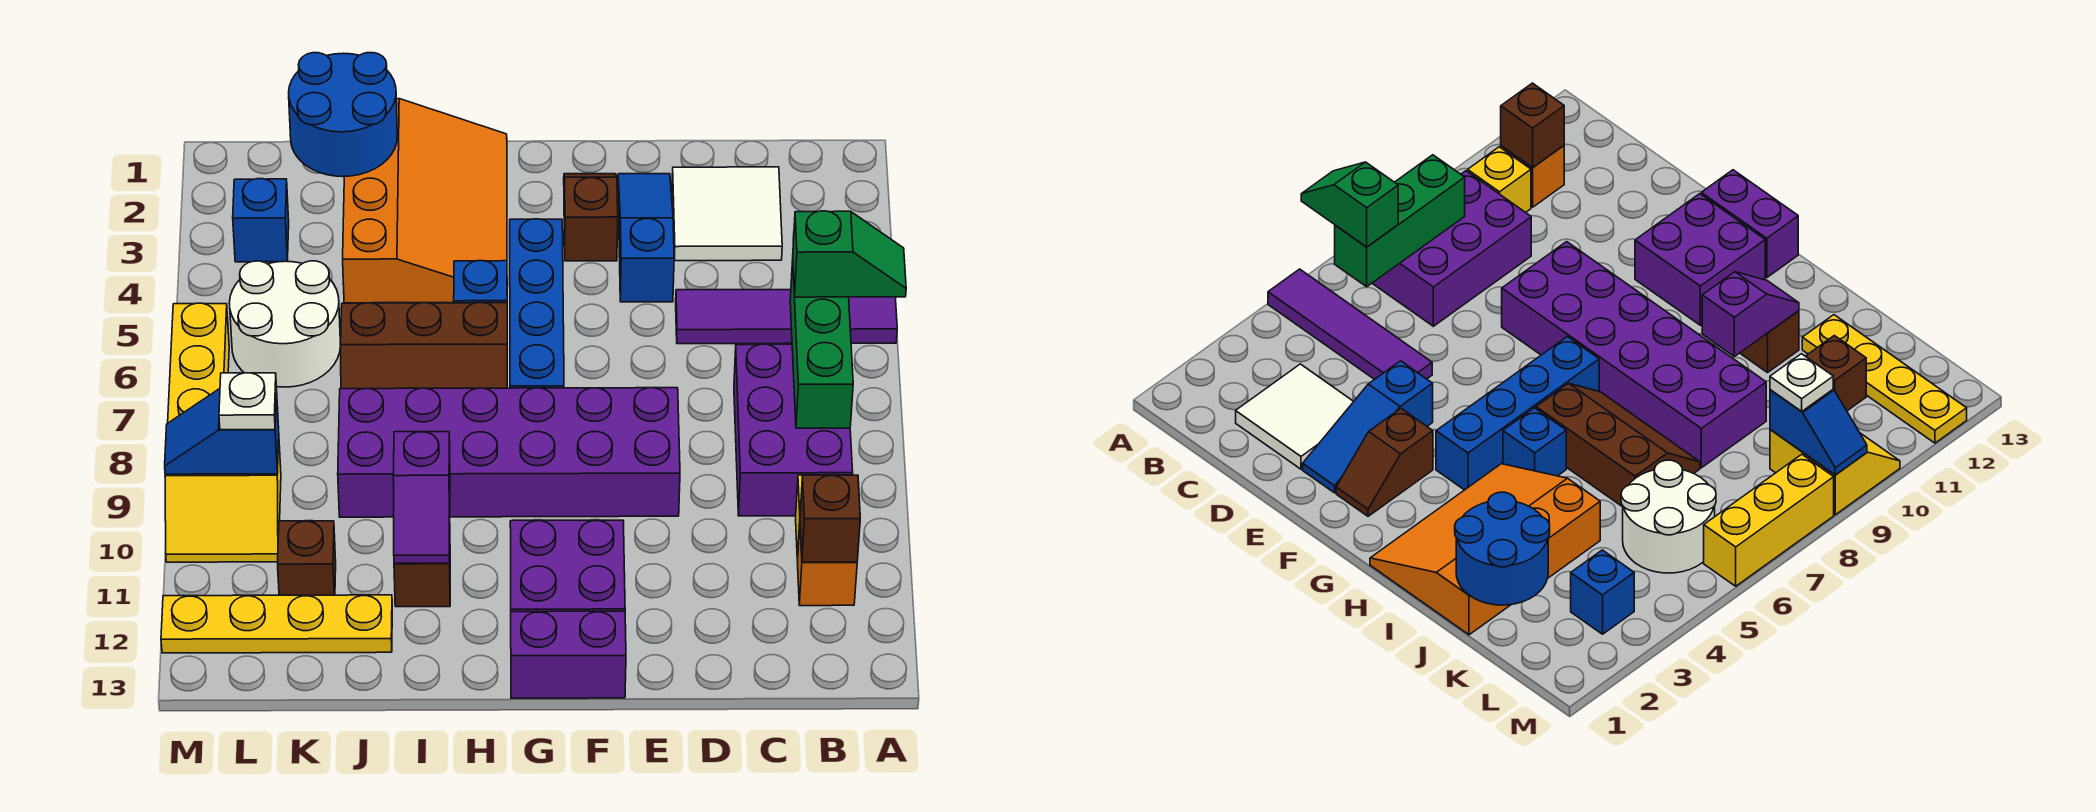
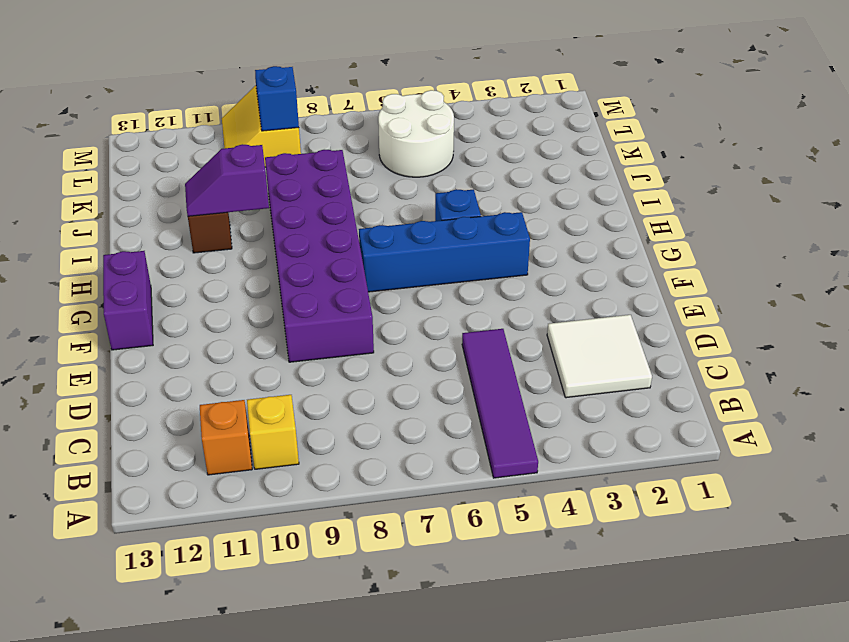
none -> purple 2x3 brick [734,344,853,516]
none -> blue 1x3 slope [618,174,674,302]
none -> brown 1x2 slope [564,174,618,261]

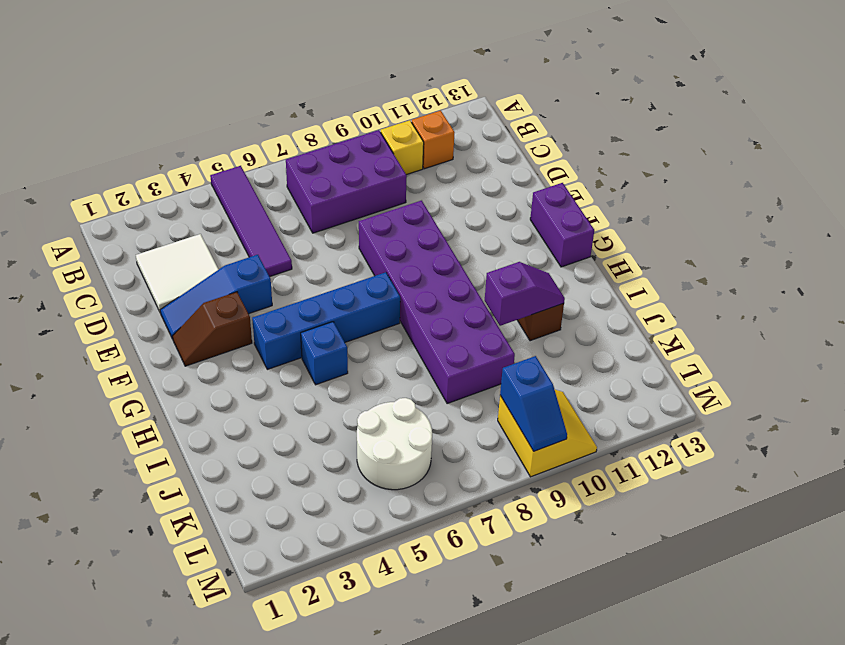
none -> purple 2x2 brick [510,520,625,612]
none -> orange 3x4 slope [343,99,507,303]
none -> brown 2x3 slope [341,303,507,389]

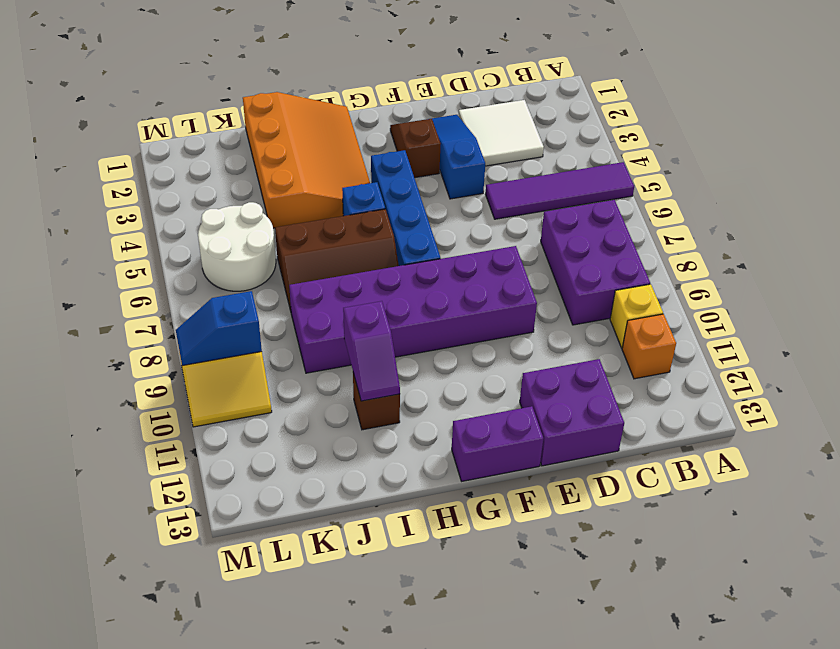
purple 2x2 brick [520,359,624,466] -> purple 2x2 brick moved to [510,520,625,612]
none -> yellow 1x4 plate [161,595,392,653]
none -> brown 1x1 brick [278,521,336,595]
none -> blue 1x1 brick [233,179,289,262]

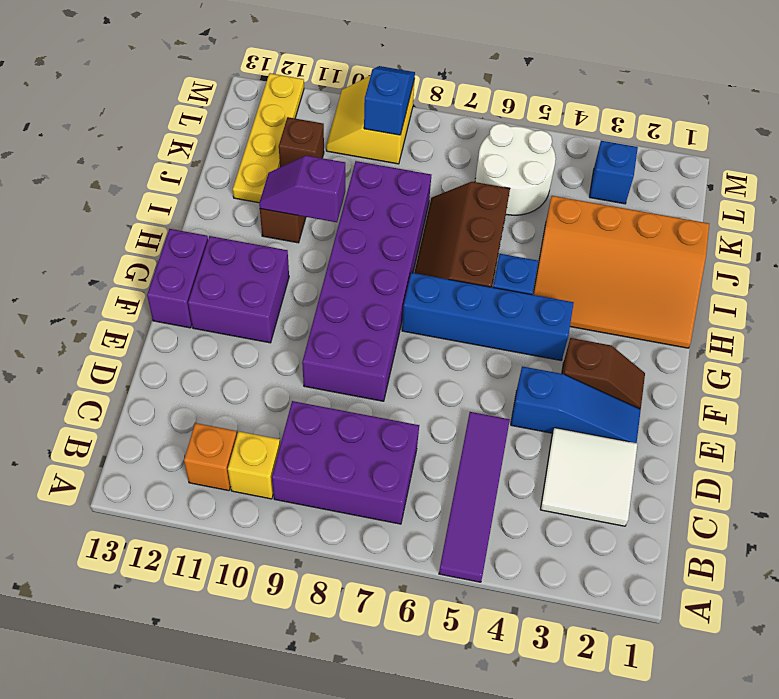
none -> yellow 1x3 brick [168,303,229,423]
none -> green 1x3 brick [790,261,853,428]
none -> brown 1x1 brick [800,475,860,562]

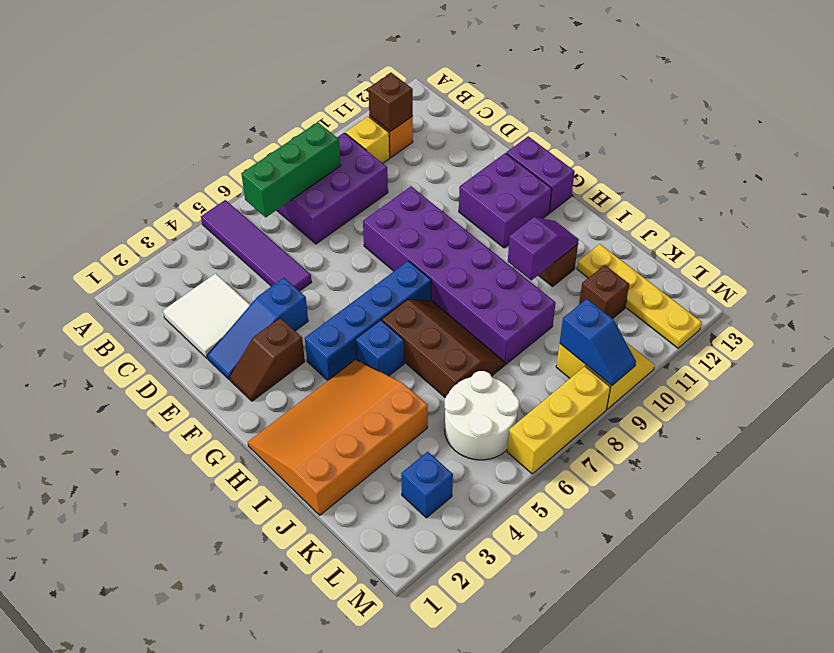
none -> blue 2x2 round brick [289,53,397,177]
none -> green 1x2 slope [793,211,906,297]
none -> white 1x1 plate [219,373,277,430]

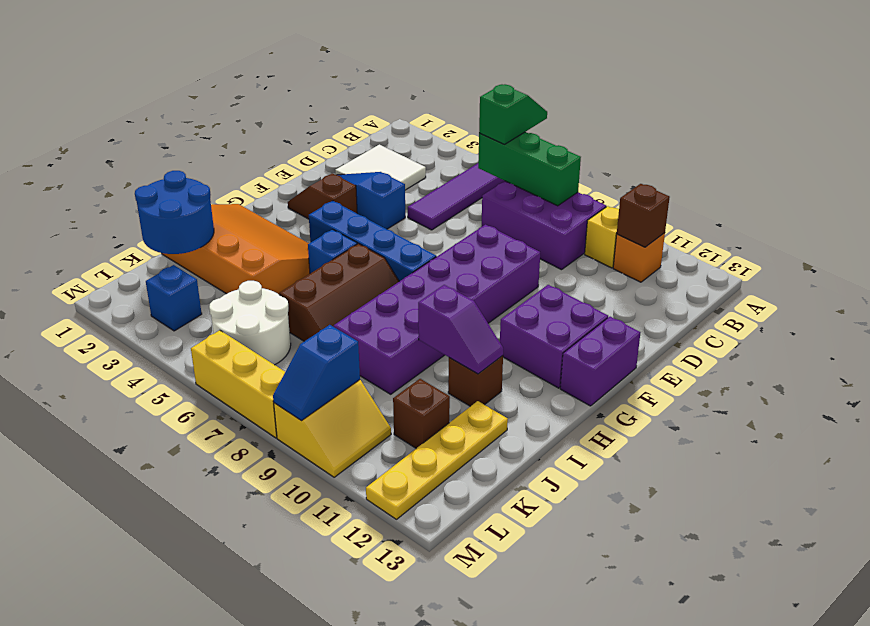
none -> white 1x1 plate [219,373,277,430]

